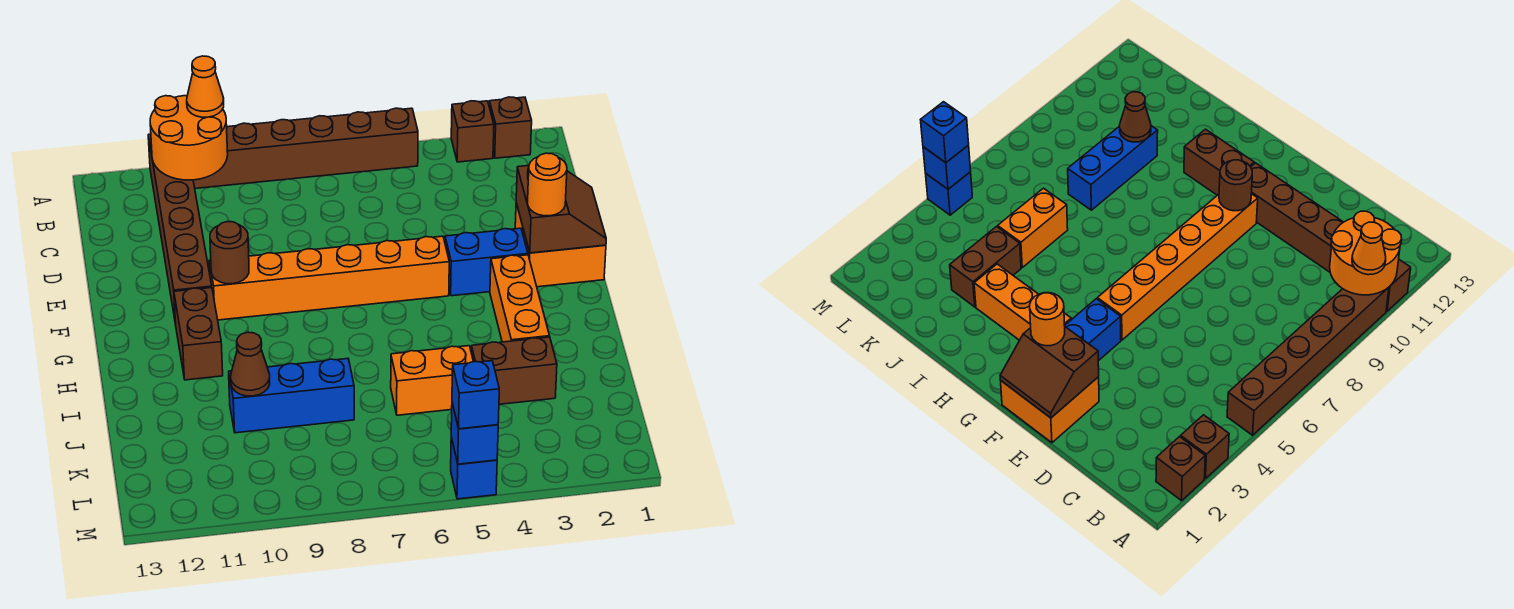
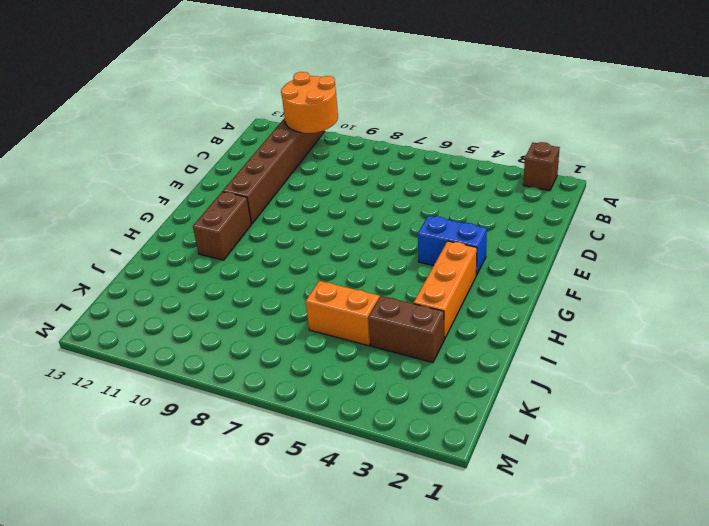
none -> brown 1x1 brick [451,101,494,162]
none -> brown 1x6 brick [193,108,418,188]
none -> orange 2x2 brick [515,203,606,287]

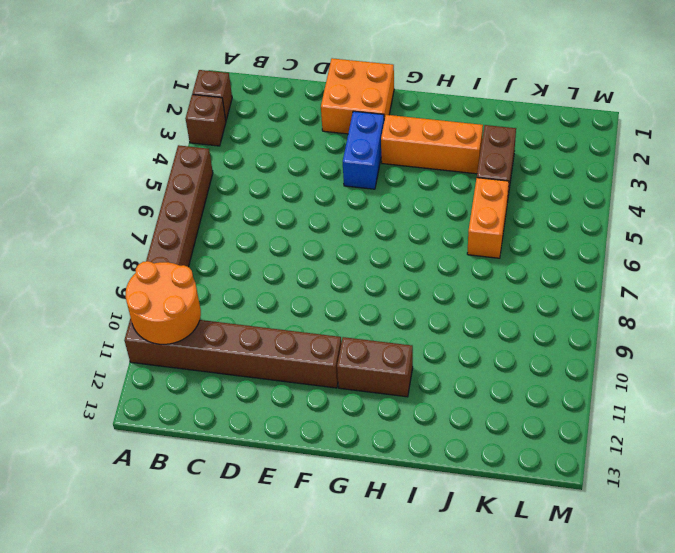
none -> orange 1x6 brick [209,236,449,320]
none -> blue 1x3 brick [229,359,354,433]
none -> blue 1x1 brick [451,438,497,499]

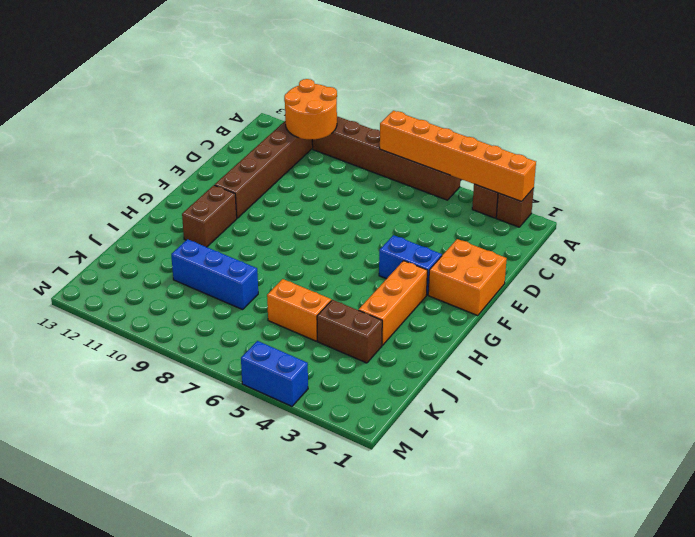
orange 1x6 brick [380,111,536,201] -> orange 1x6 brick moved to [209,236,449,320]
blue 1x2 brick [241,341,308,406] -> blue 1x1 brick [451,438,497,499]
none -> brown 2x2 slope [516,166,606,253]
none -> brown 1x1 round brick [210,221,249,284]
none -> brown 1x1 cone [231,332,270,396]

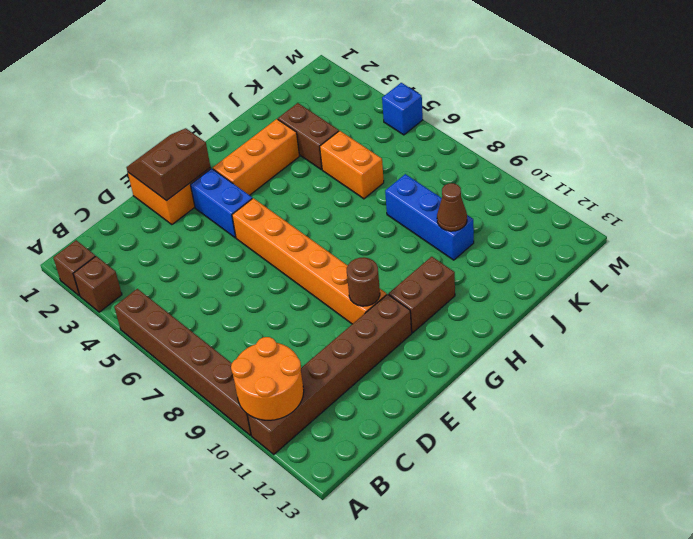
none -> blue 1x1 brick [451,403,498,464]
none -> orange 1x1 cone [187,56,224,117]
none -> orange 1x1 round brick [528,153,567,216]

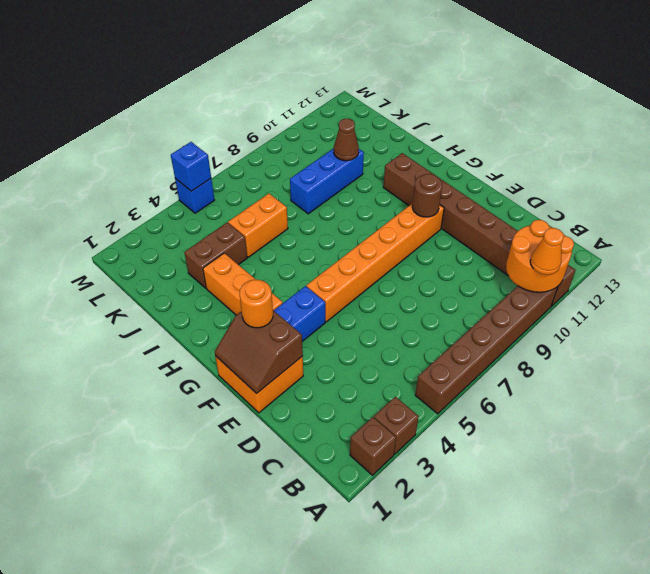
none -> blue 1x1 brick [452,361,499,429]

